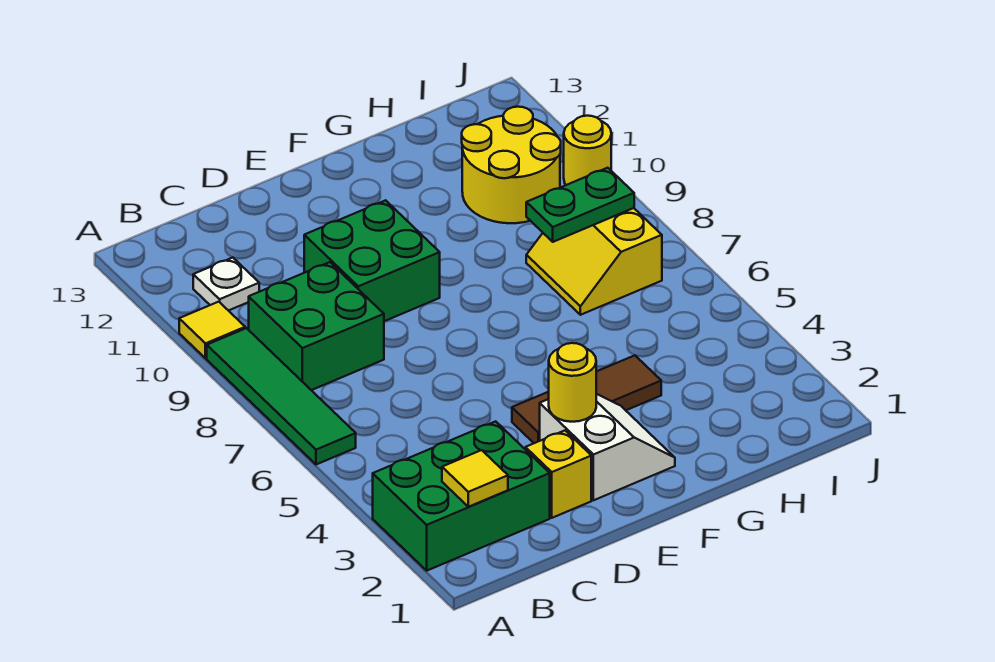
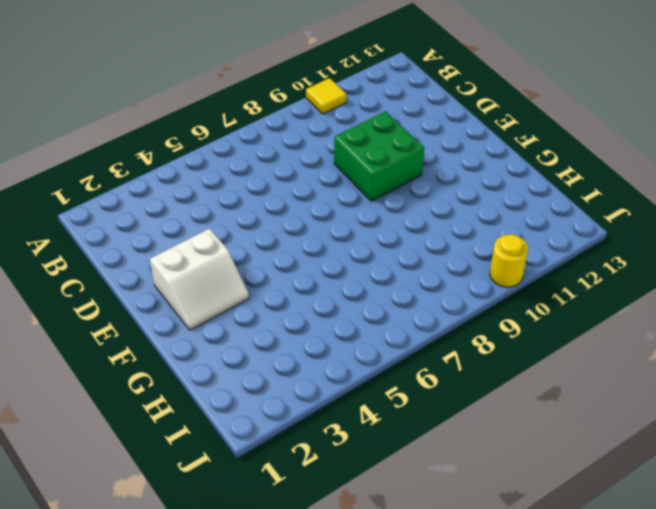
none -> green 2x3 brick [373,421,550,571]
none -> green 1x4 tile [207,328,356,465]
none -> green 2x2 brick [249,262,384,390]

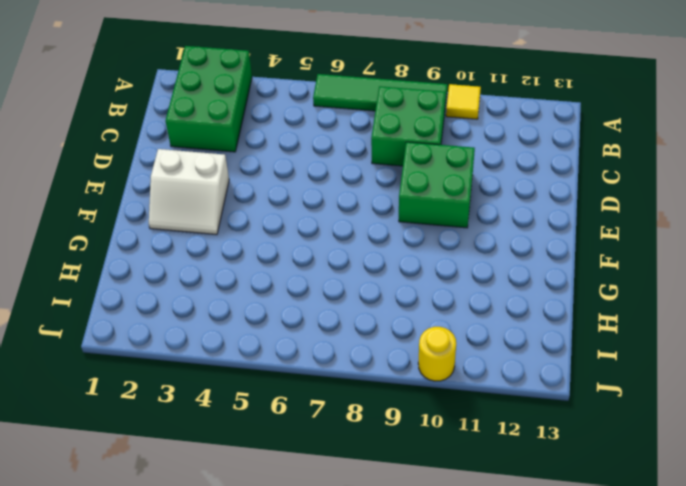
none -> white 1x1 plate [193,257,259,311]
none -> yellow 1x1 brick [525,431,591,518]
none -> brown 1x3 tile [512,355,661,443]

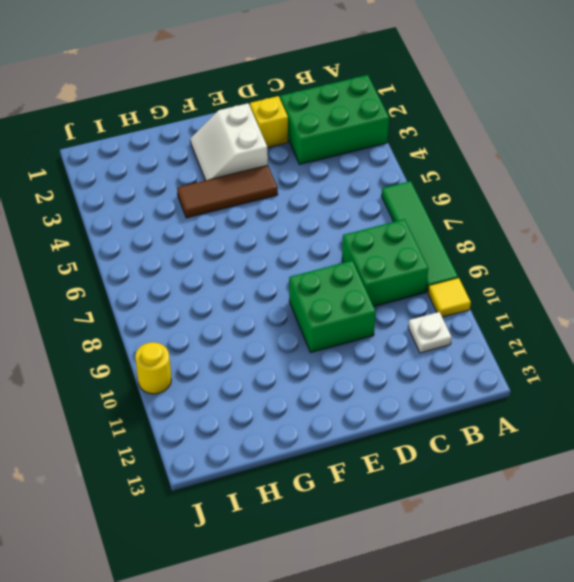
none -> yellow 2x2 slope [526,208,662,315]
none -> yellow 2x2 round brick [462,107,561,223]
none -> yellow 1x1 tile [442,450,508,507]

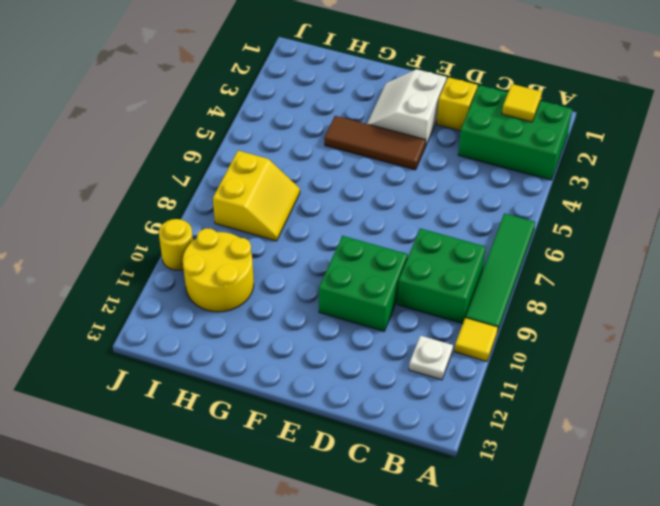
none -> yellow 1x1 round brick [549,343,596,422]
none -> green 1x2 plate [526,168,634,242]

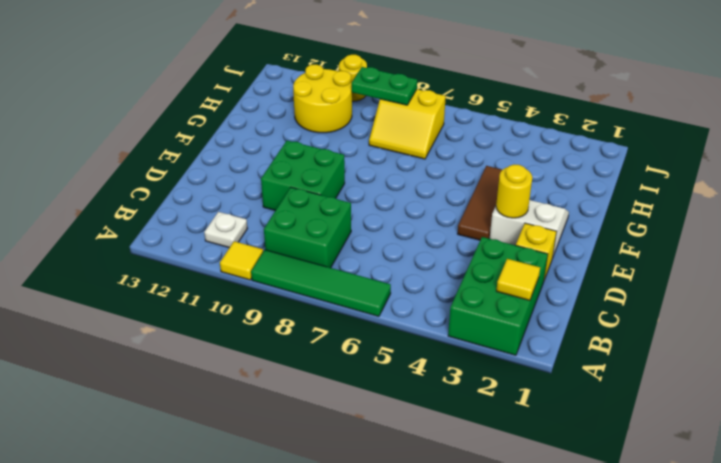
green 1x2 plate [352,67,417,105] -> green 1x2 plate turned to [526,168,634,242]

